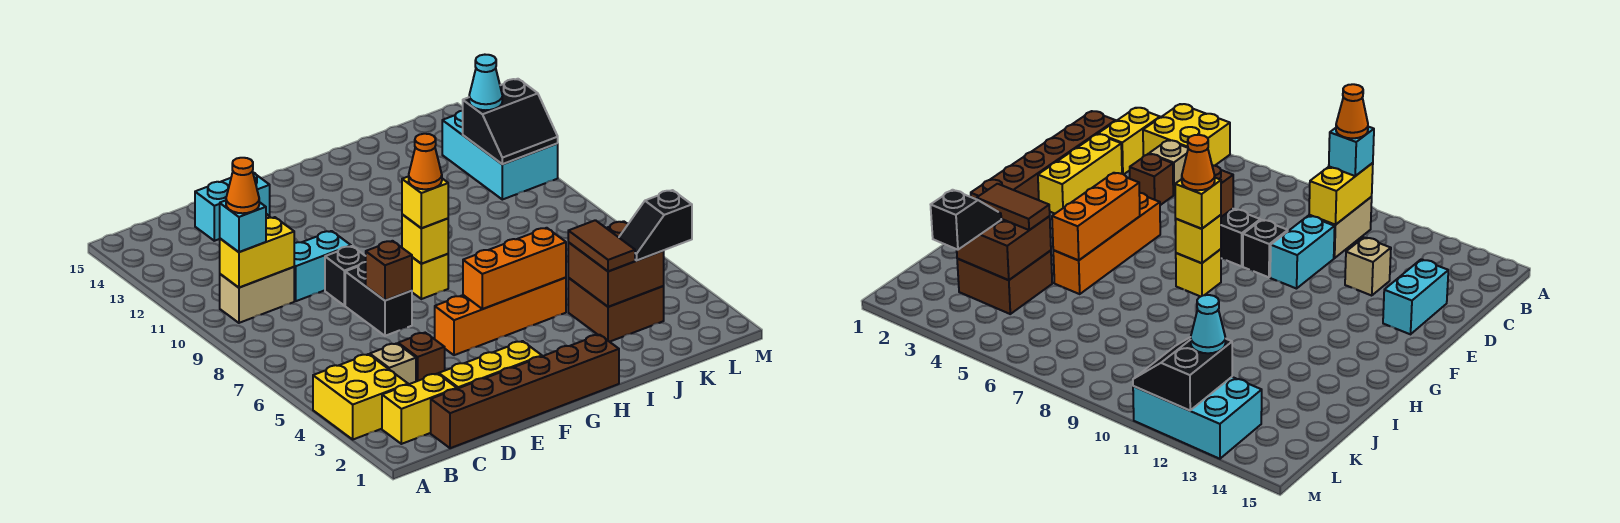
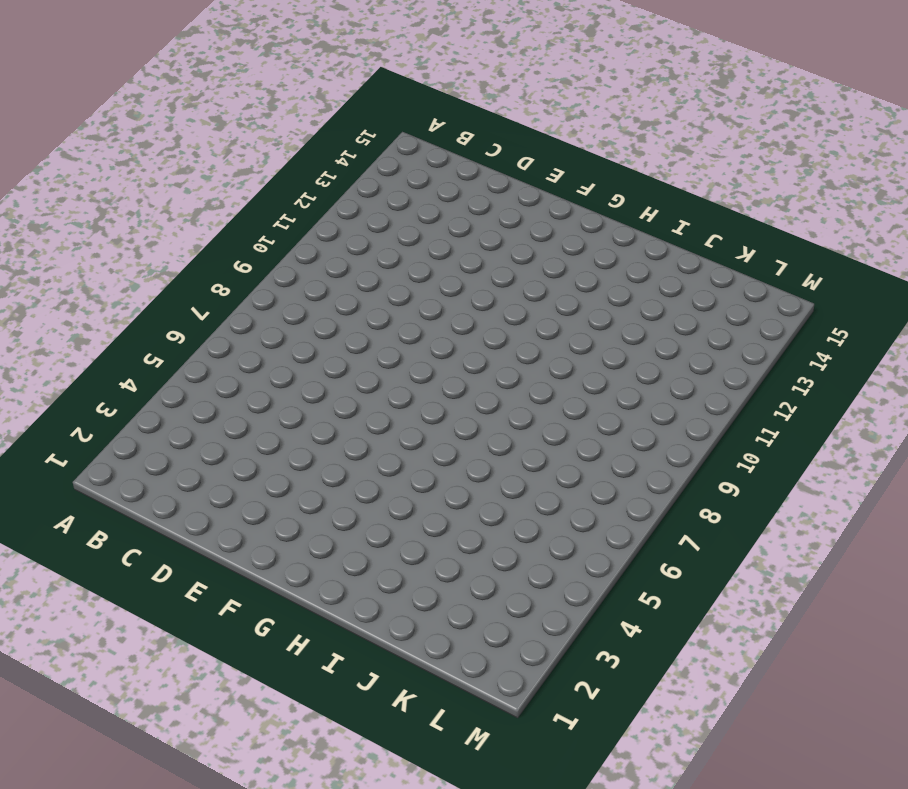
none -> yellow 2x2 brick [313,354,408,439]
none -> yellow 1x2 brick [382,374,457,444]
none -> tan 1x2 brick [220,267,294,323]

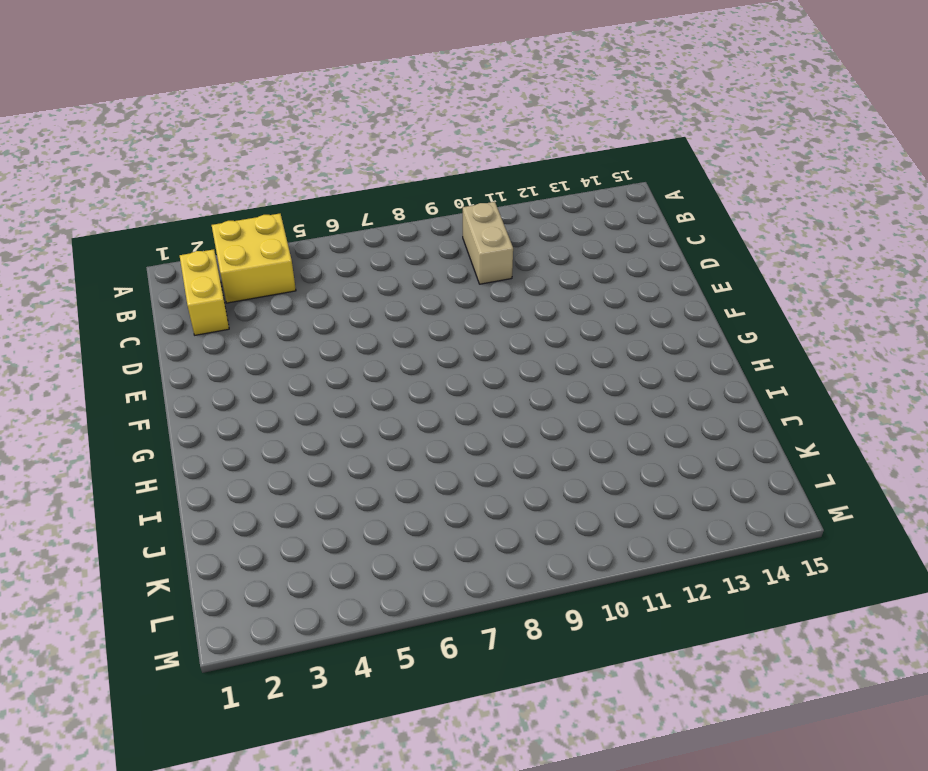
none -> brown 1x6 brick [431,335,619,448]
none -> tan 1x1 brick [370,343,416,385]
none -> yellow 1x3 brick [439,341,542,389]

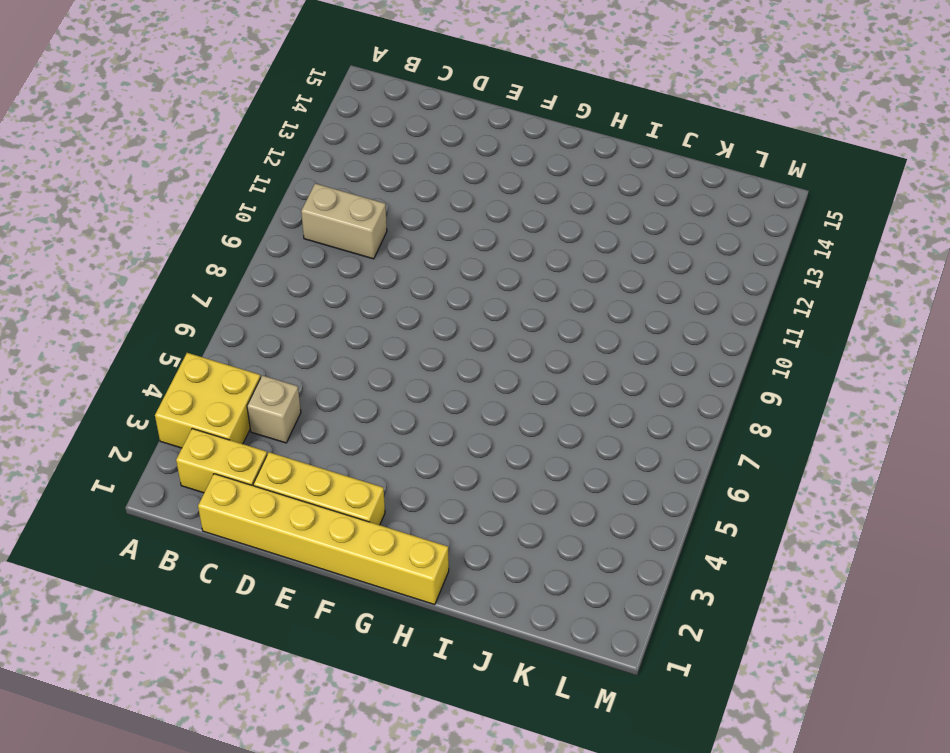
yellow 1x6 brick [198,474,449,605] -> brown 1x6 brick [431,335,619,448]
none -> brown 1x1 brick [398,333,445,381]
none -> cyan 1x2 brick [294,231,351,301]
none -> tan 1x1 brick [1345,237,1391,296]

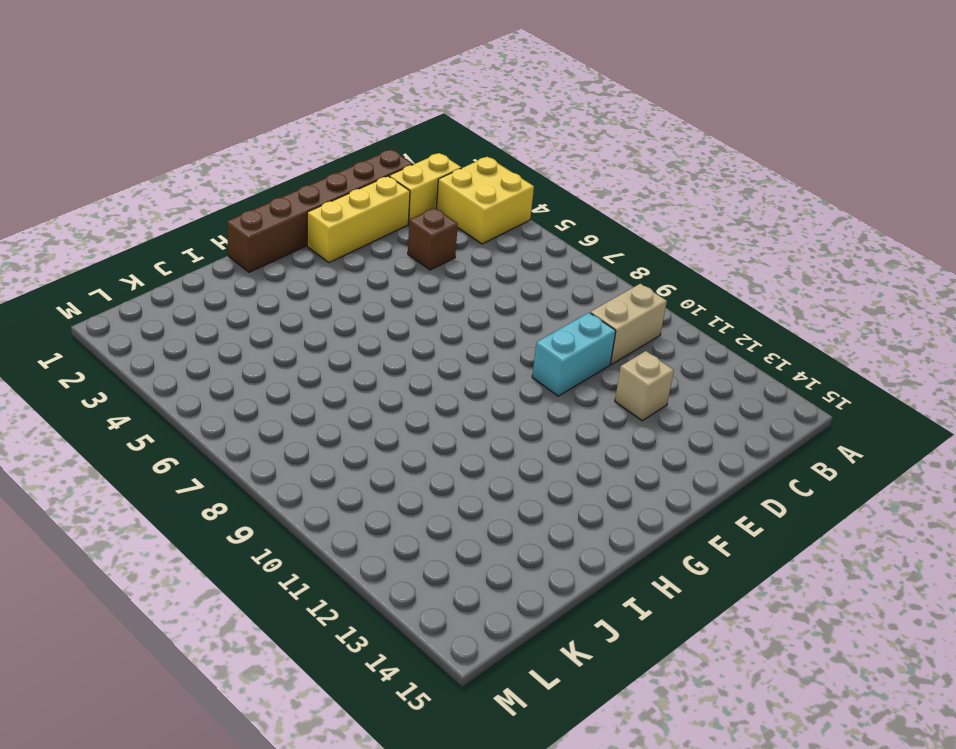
none -> tan 1x1 brick [370,343,416,385]
none -> cyan 1x2 brick [195,173,270,241]
none -> black 1x2 brick [345,262,412,336]

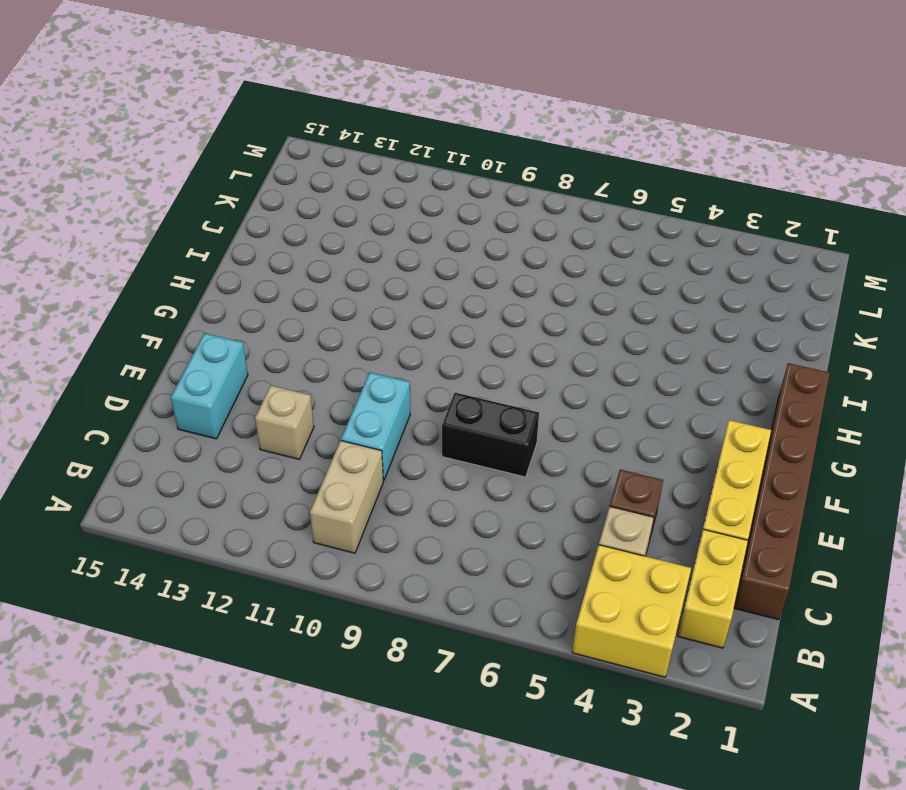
none -> black 1x1 brick [325,246,366,306]
none -> orange 1x4 brick [435,278,566,355]
none -> yellow 1x1 brick [412,254,448,299]

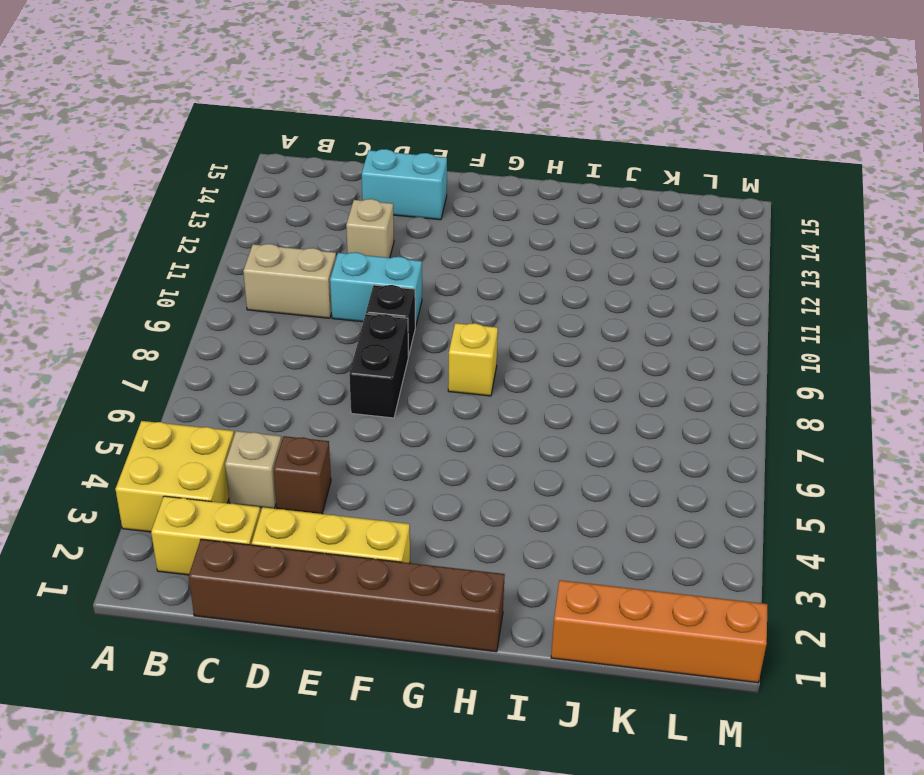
orange 1x4 brick [551,580,768,683] -> orange 1x4 brick moved to [435,278,566,355]
none -> brown 2x2 brick [568,278,664,342]
none -> cyan 2x3 brick [442,111,558,200]
none -> yellow 1x2 brick [220,217,294,288]

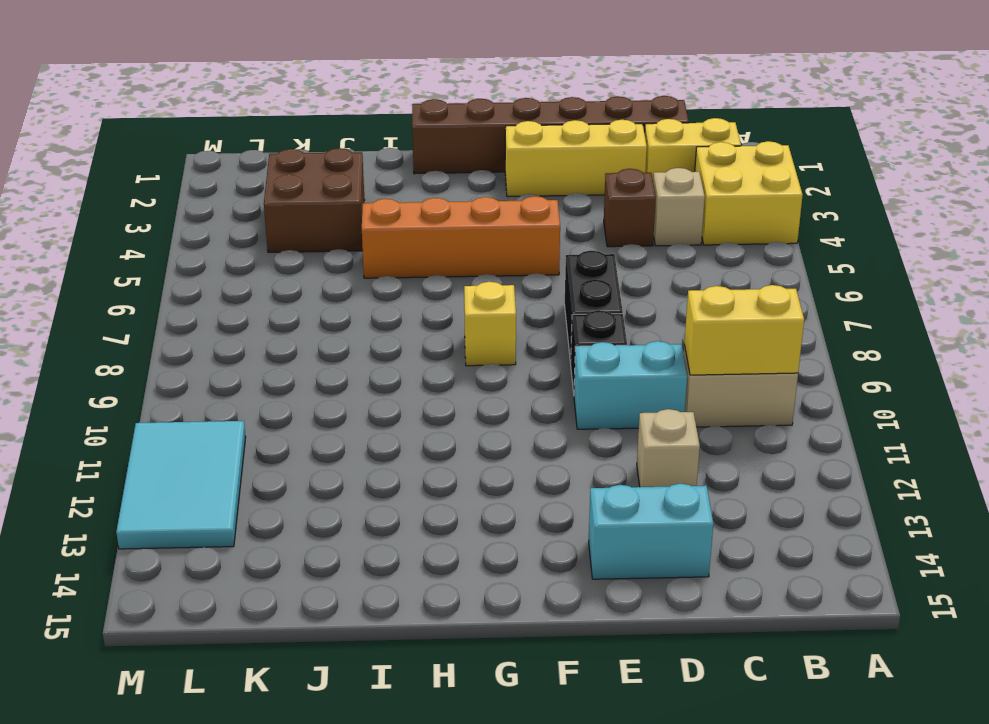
cyan 2x3 tile [116,421,246,549] -> cyan 2x3 brick [442,111,558,200]
none -> brown 1x1 brick [366,241,412,300]
none -> orange 1x3 brick [463,228,566,309]
none -> yellow 1x1 brick [402,215,448,264]

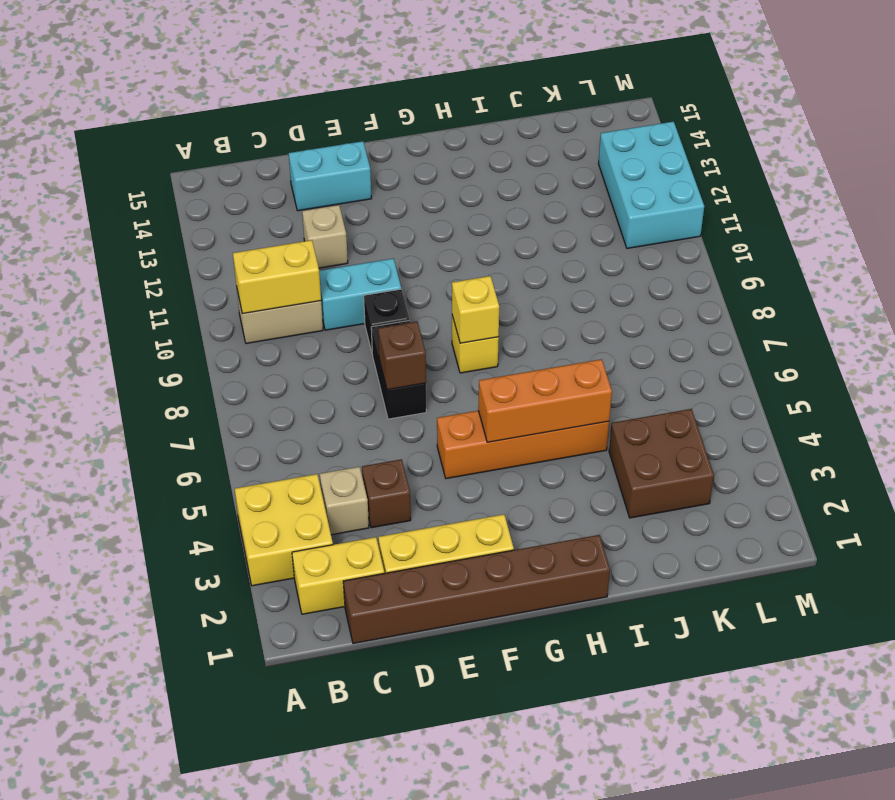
none -> brown 2x2 brick [568,221,664,307]
none -> black 2x2 slope [463,79,558,164]
none -> cyan 1x1 brick [220,200,266,252]

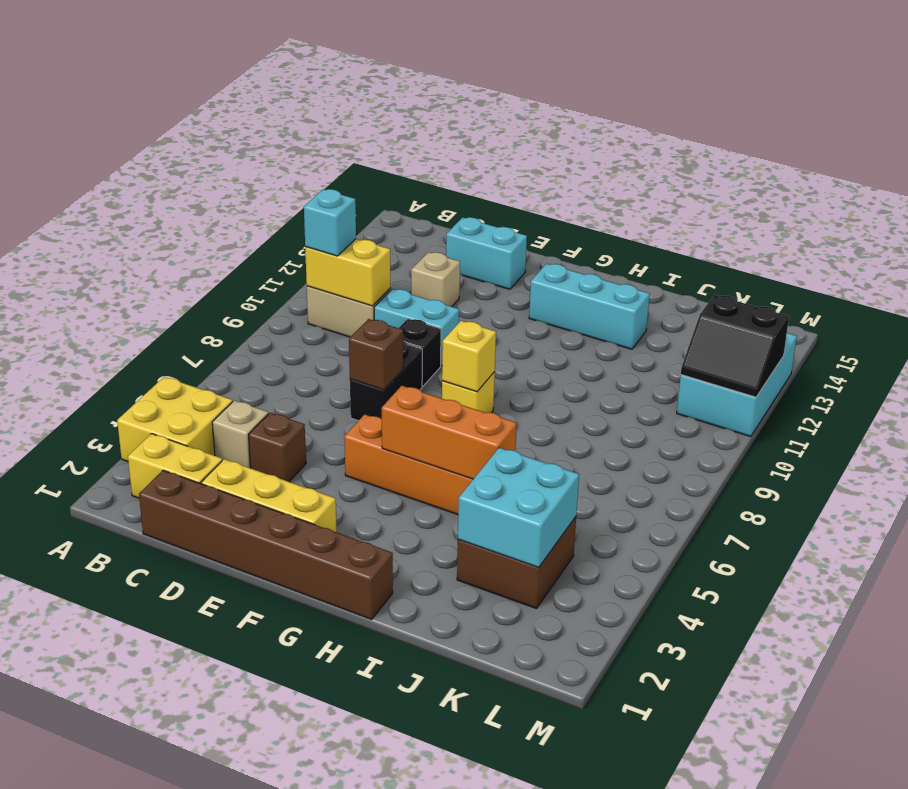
cyan 1x3 brick [529,264,650,349] -> none
cyan 2x2 brick [458,448,579,568] -> brown 2x2 brick [568,221,664,307]
none -> yellow 1x1 brick [402,176,448,228]
none -> brown 1x2 tile [568,220,635,271]
none -> black 1x2 slope [619,190,692,260]

